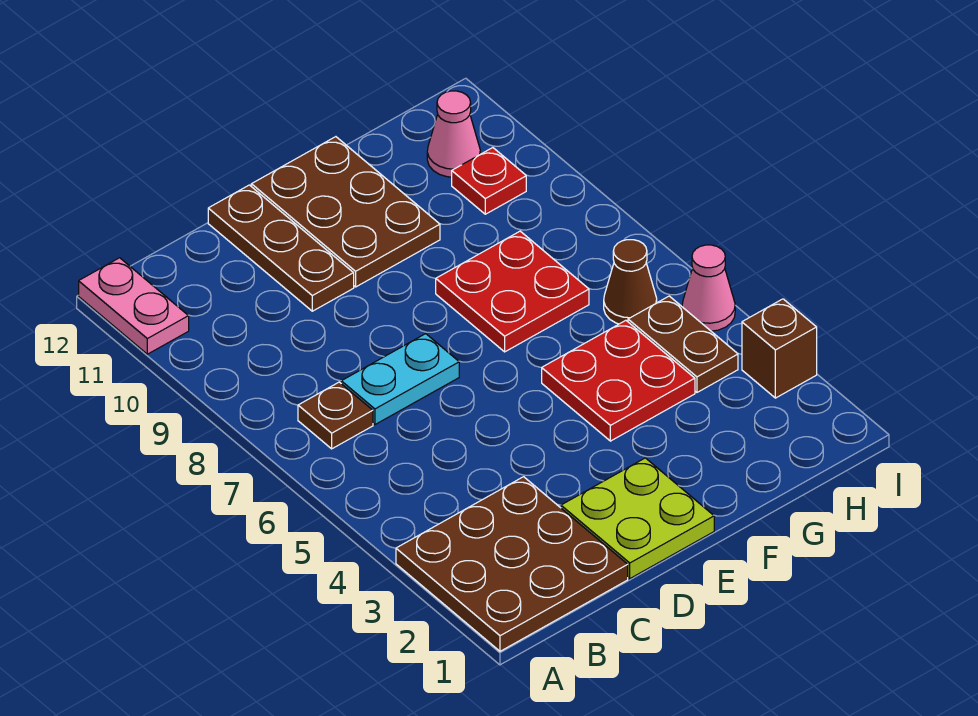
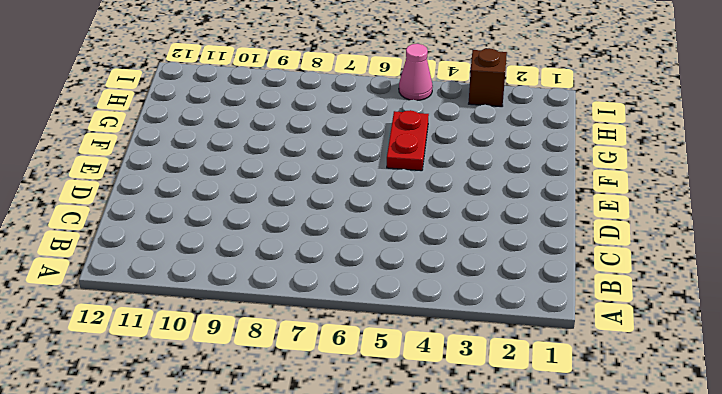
red 1x2 plate [387,110,429,171] -> red 2x2 plate [542,320,695,441]
none -> brown 3x3 plate [396,477,628,651]
none -> pink 1x2 plate [79,258,189,354]
none -> brown 1x1 plate [298,382,373,449]

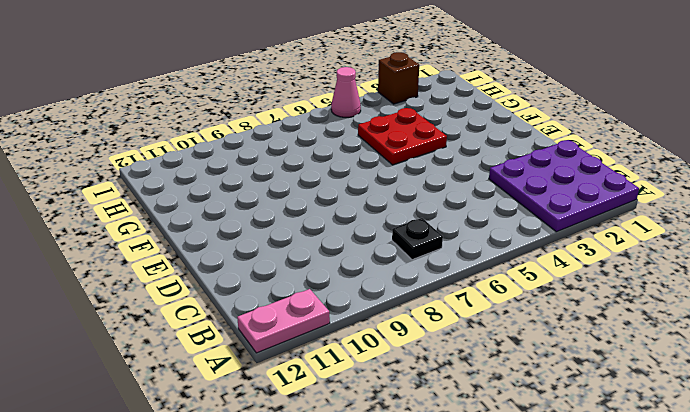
purple 3x3 plate [489,140,639,232] -> brown 3x3 plate [396,477,628,651]
black 1x1 plate [392,218,443,260] -> brown 1x1 plate [298,382,373,449]
none -> cyan 1x2 plate [341,334,459,425]
none -> lime 2x2 plate [561,458,714,579]
none -> brown 1x3 plate [208,185,354,311]

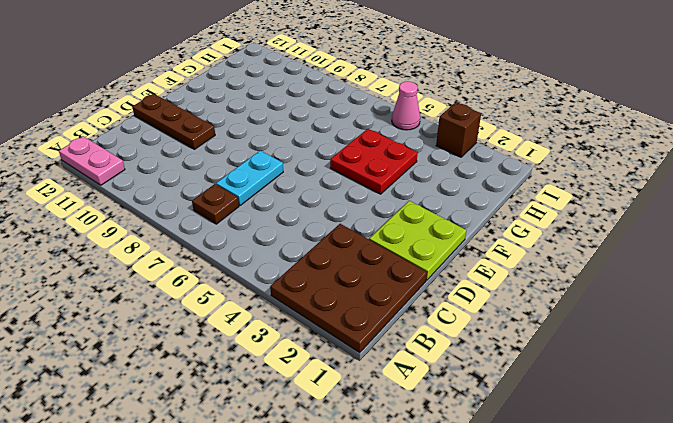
none -> brown 2x3 plate [251,137,440,287]
none -> red 2x2 plate [436,231,589,352]
none -> brown 1x2 plate [628,296,738,392]

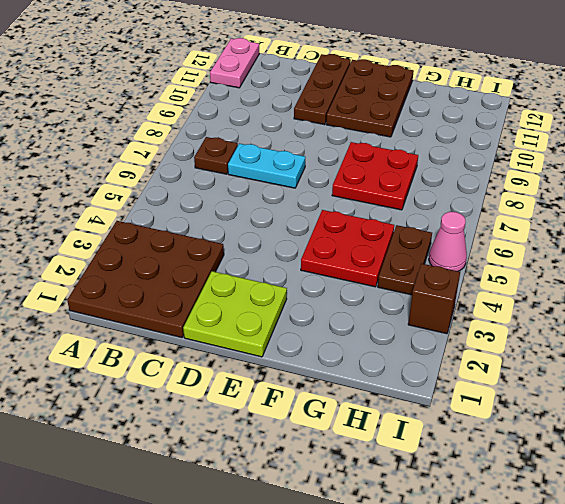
none -> brown 1x1 cone [604,240,657,324]
none -> red 1x1 plate [452,148,526,214]
none -> pink 1x1 cone [427,91,480,177]

